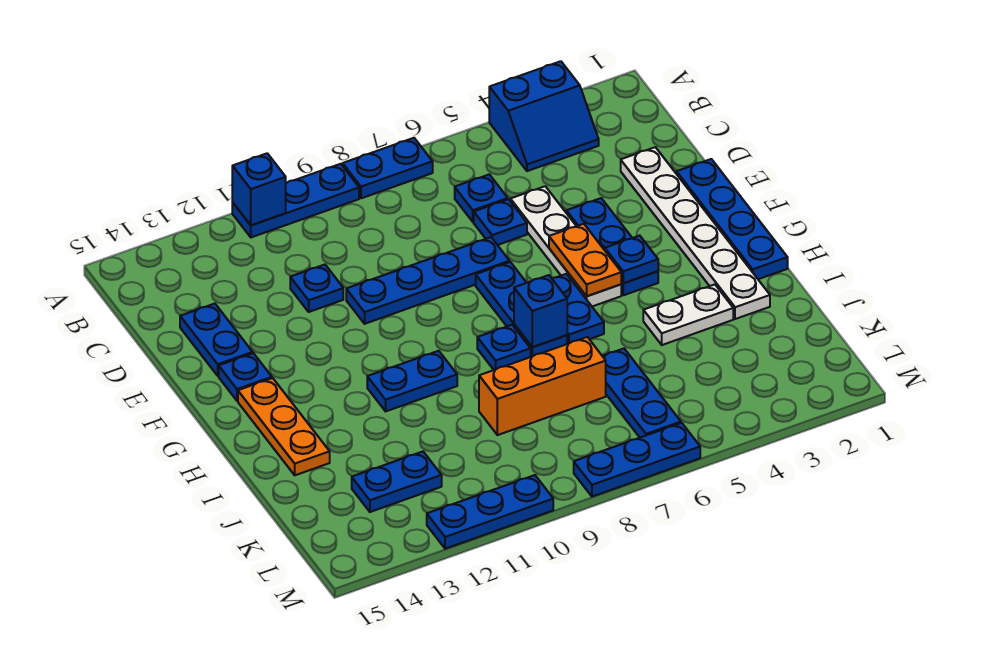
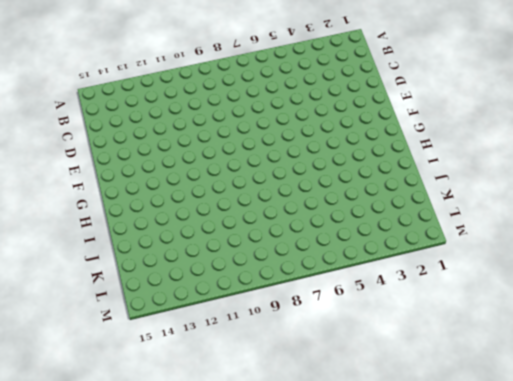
none -> blue 2x2 slope [489,61,599,171]
none -> blue 1x2 plate [343,138,433,198]
none -> blue 1x3 plate [232,164,359,237]

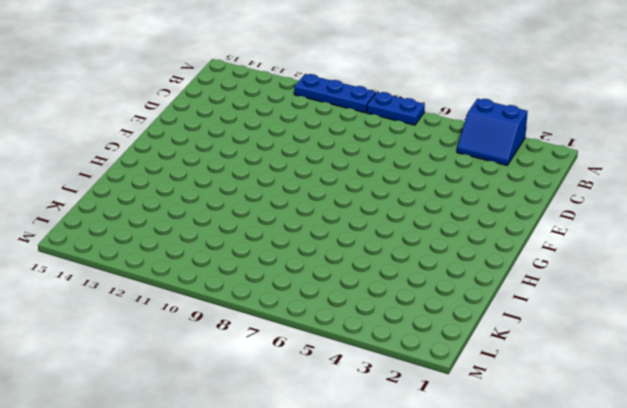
none -> blue 1x1 plate [455,174,508,222]
none -> white 1x6 plate [621,147,770,319]
none -> white 1x4 plate [510,186,621,306]

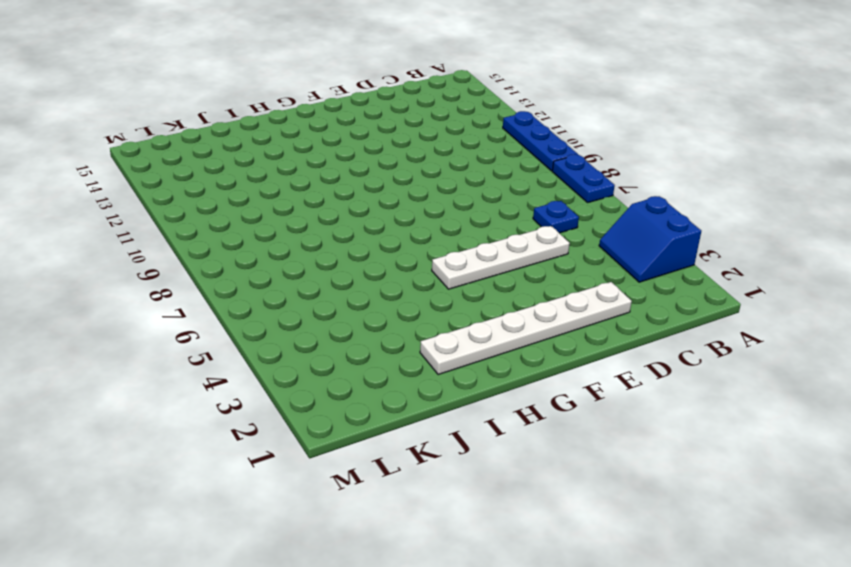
none -> blue 1x1 plate [474,199,527,245]
none -> blue 1x1 plate [290,265,343,312]
none -> blue 1x2 plate [180,304,253,376]

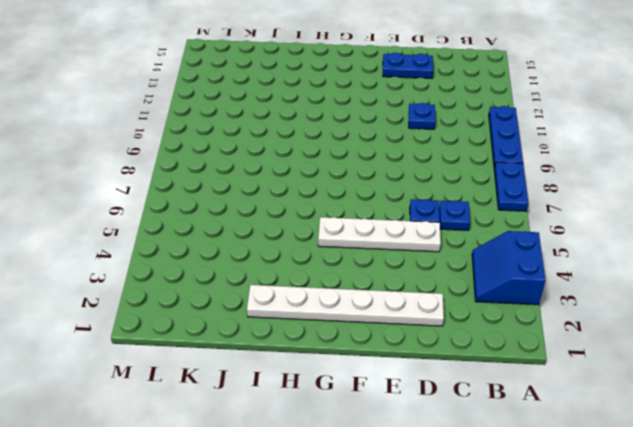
none -> blue 1x4 plate [677,159,788,279]
none -> blue 1x3 plate [566,198,658,295]
none -> blue 1x4 plate [346,237,510,324]

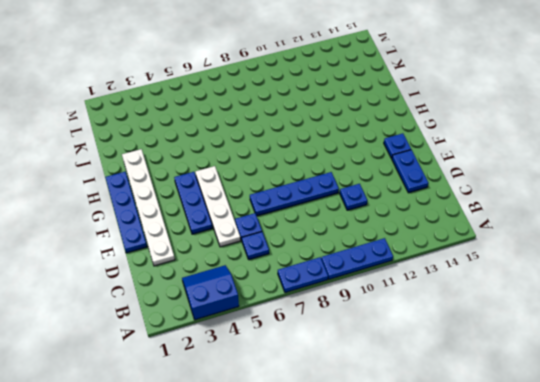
none -> blue 1x3 plate [476,262,567,357]
none -> blue 1x2 plate [552,274,604,344]
none -> orange 1x3 plate [238,378,330,475]

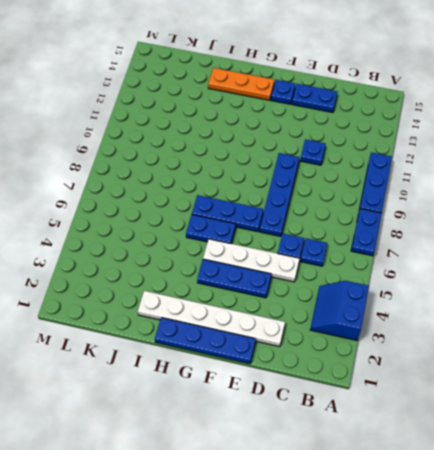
none -> blue 1x1 plate [477,325,531,370]
none -> blue 1x2 plate [367,351,457,411]
none -> white 1x2 plate [643,285,733,345]

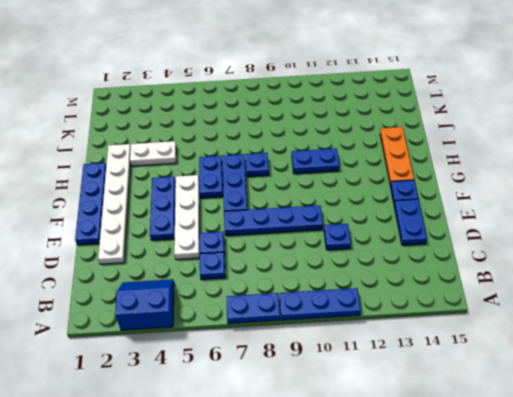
none -> blue 1x3 plate [603,349,681,438]
none -> orange 1x3 brick [479,337,606,435]
none -> blue 1x2 plate [352,452,442,512]

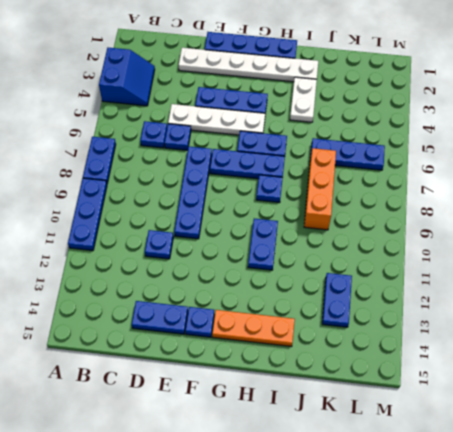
none -> blue 1x3 plate [574,423,700,497]
none -> blue 1x3 plate [427,475,553,549]
none -> blue 1x1 brick [232,153,286,225]

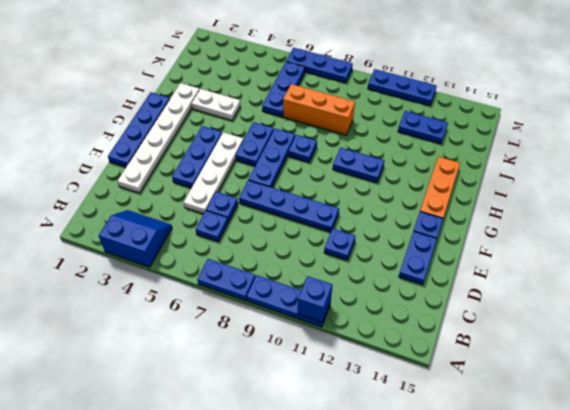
none -> orange 1x2 plate [549,224,622,296]
none -> blue 1x1 plate [605,236,658,283]
none -> blue 1x1 brick [514,275,567,347]

